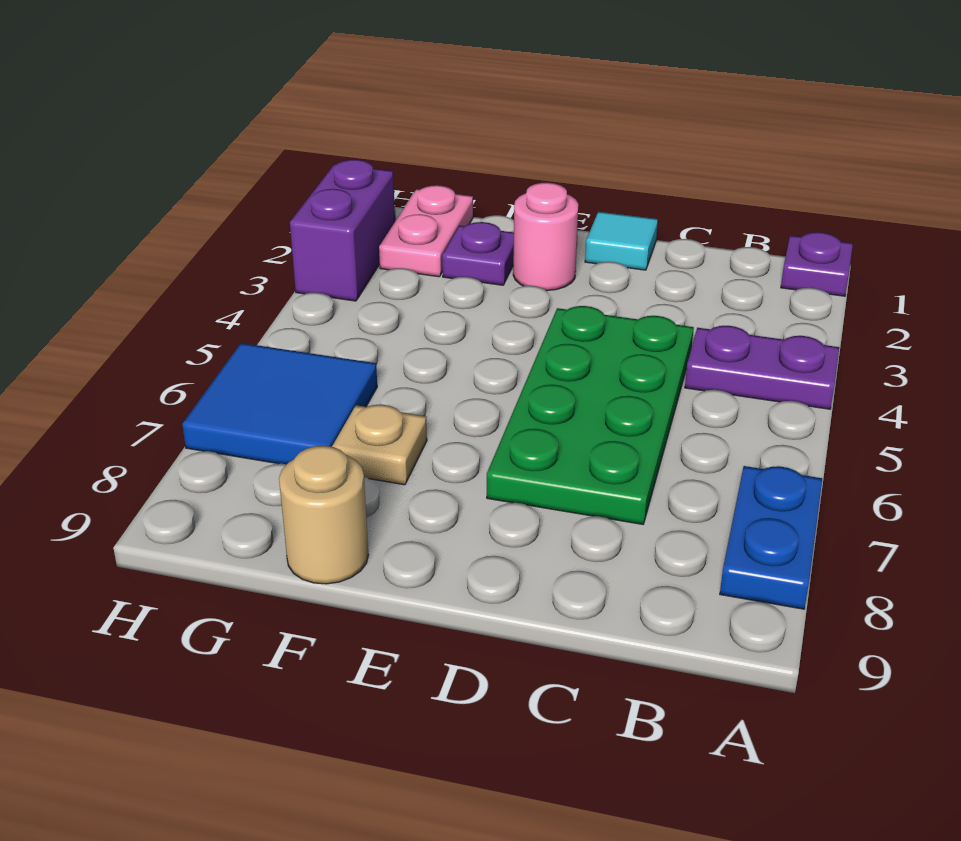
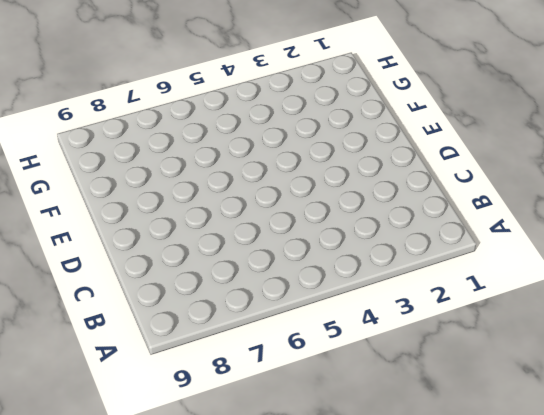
none -> purple 1x1 plate [781,232,853,296]
none -> purple 1x2 plate [685,326,839,409]
none -> blue 1x2 plate [720,466,822,609]

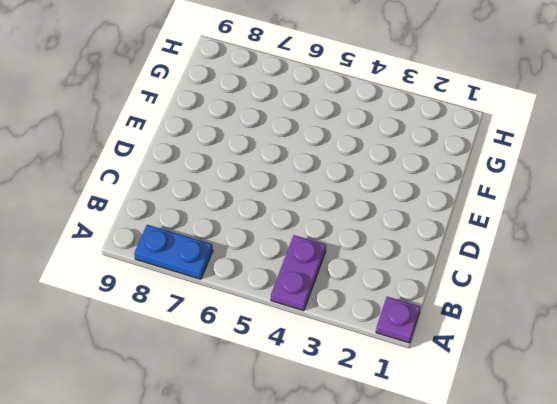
none -> green 2x4 plate [487,306,694,524]
none -> cyan 1x1 tile [585,212,658,270]
none -> pink 1x1 round brick [513,183,578,291]

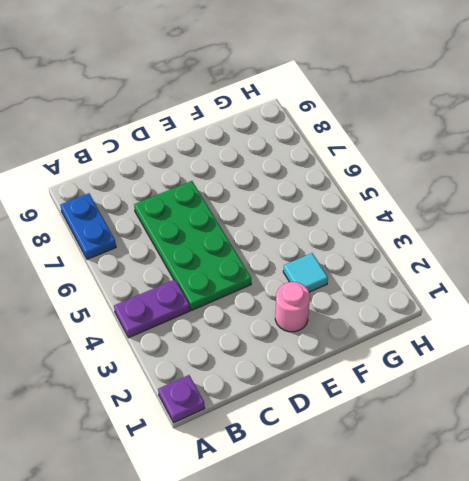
cyan 1x1 tile [283,253,328,292] -> cyan 1x1 tile moved to [585,212,658,270]
none -> purple 1x1 plate [442,222,514,285]
none -> tan 1x1 plate [332,405,427,485]
none -> tan 1x1 round brick [279,446,368,584]

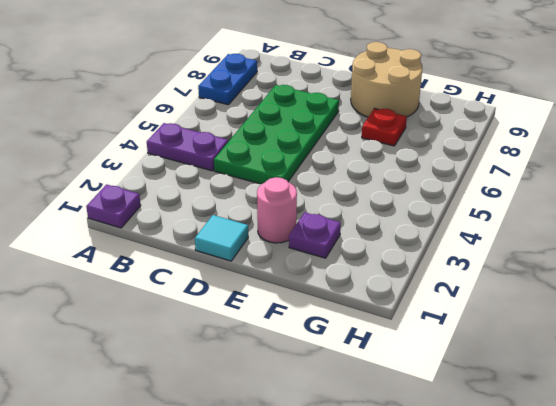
tan 2x2 round brick [351,42,422,117] -> tan 1x1 round brick [279,446,368,584]
red 1x1 plate [362,108,407,146] -> tan 1x1 plate [332,405,427,485]
none -> pink 1x2 plate [379,185,473,277]
none -> blue 2x2 tile [182,343,377,464]
none -> purple 1x2 brick [290,160,395,301]

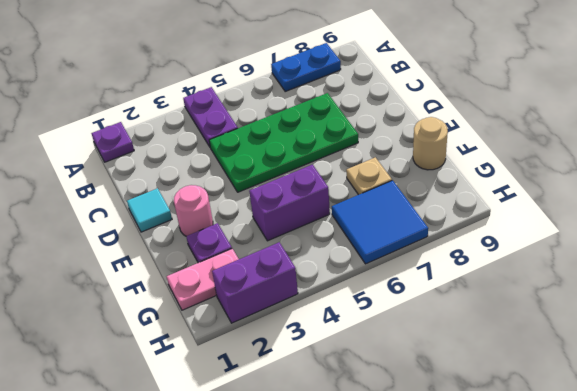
purple 1x2 brick [249,165,330,241] -> none

